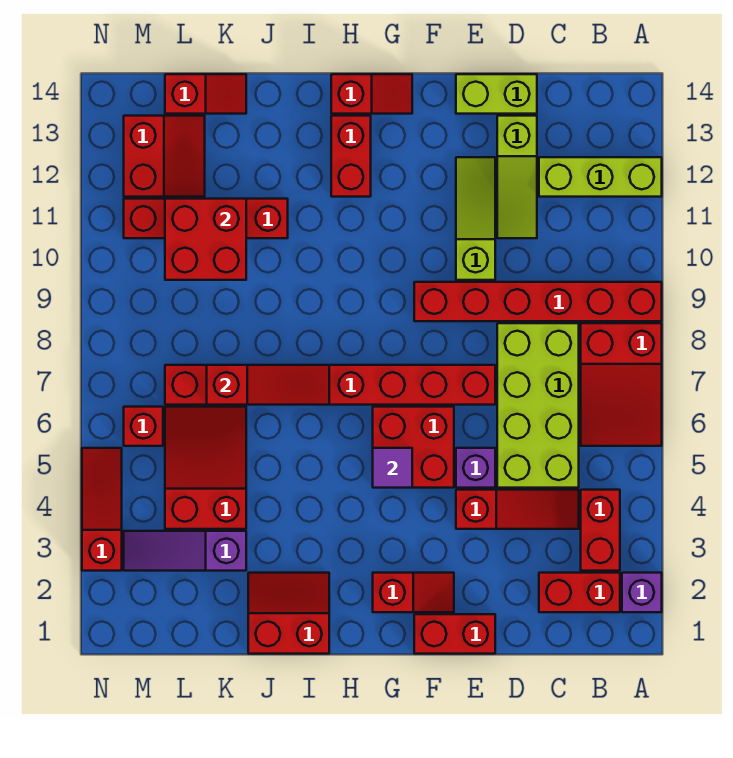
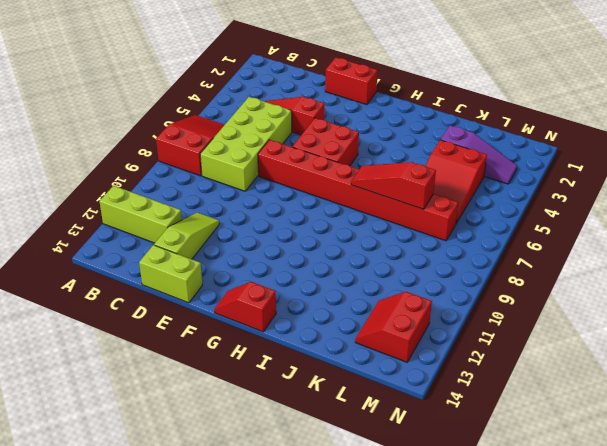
none -> purple 1x1 brick [622,573,662,612]
none -> red 1x6 brick [414,282,662,321]
none -> red 1x2 brick [539,573,620,612]

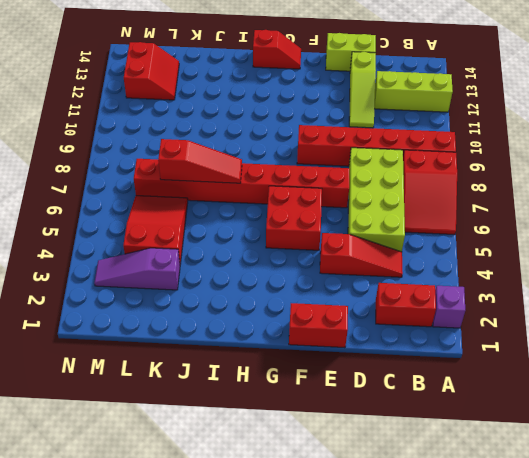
none -> red 1x2 brick [581,490,620,571]
none -> purple 1x1 brick [456,448,495,488]
none -> lime 1x3 slope [456,157,495,280]

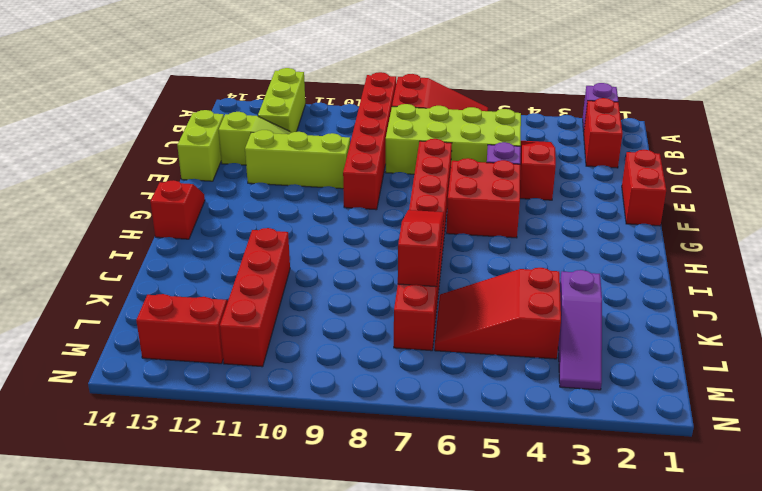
lime 1x3 brick [245,130,350,189] -> lime 1x3 slope [456,157,495,280]
none -> red 1x2 brick [581,490,620,571]
none -> red 1x2 slope [373,573,454,612]
none -> red 1x2 brick [331,116,371,197]

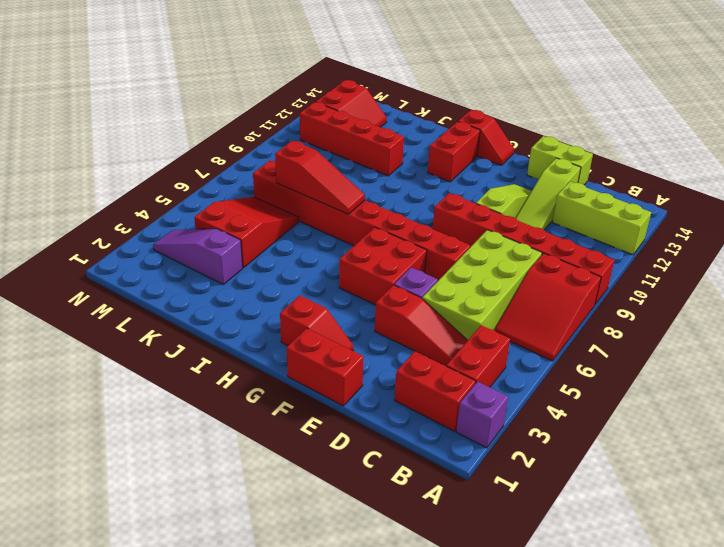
none -> red 2x2 slope [248,573,329,654]
none -> red 1x2 slope [165,74,246,114]
none -> red 1x1 brick [124,407,163,446]

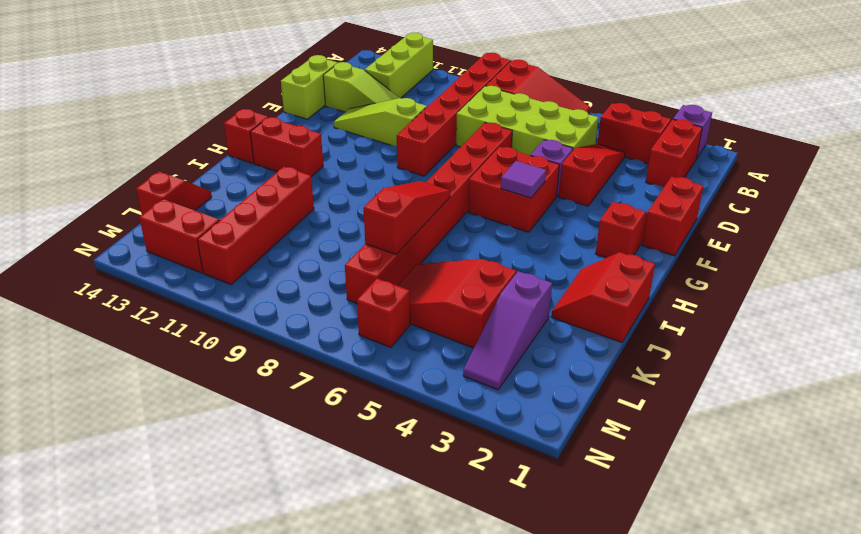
none -> red 1x3 slope [82,448,122,571]
none -> red 2x2 brick [165,199,246,280]

